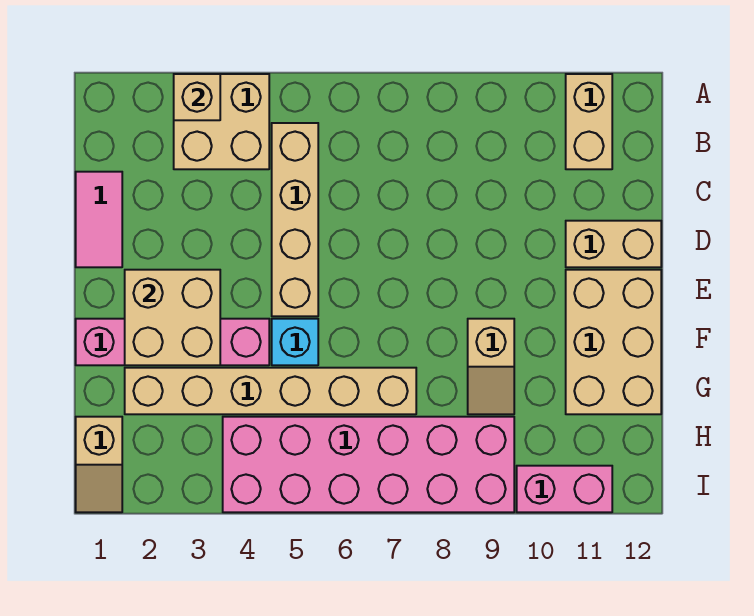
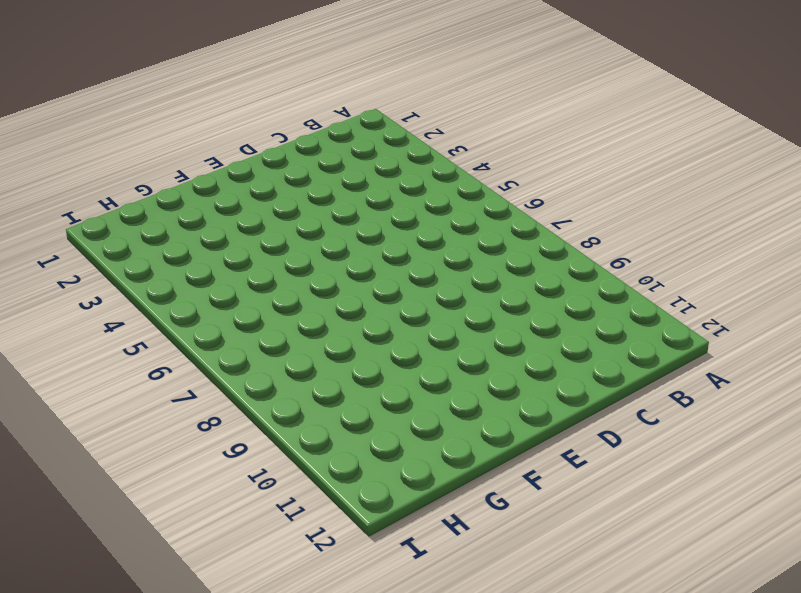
none -> tan 2x2 brick [174,74,269,169]
none -> tan 1x2 brick [566,74,612,169]
none -> tan 1x4 brick [272,123,318,316]

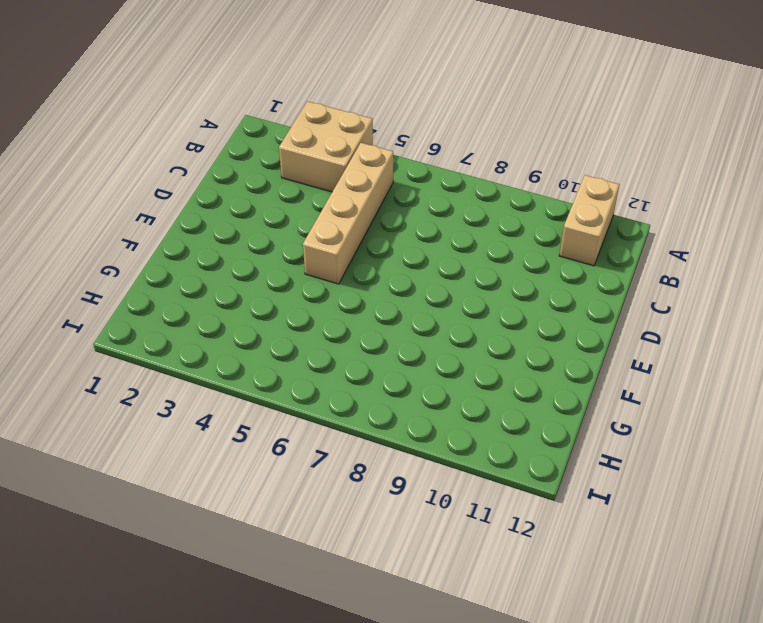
none -> pink 1x2 tile [76,172,122,267]
none -> tan 1x2 brick [566,221,661,267]
none -> tan 2x3 brick [566,270,661,414]

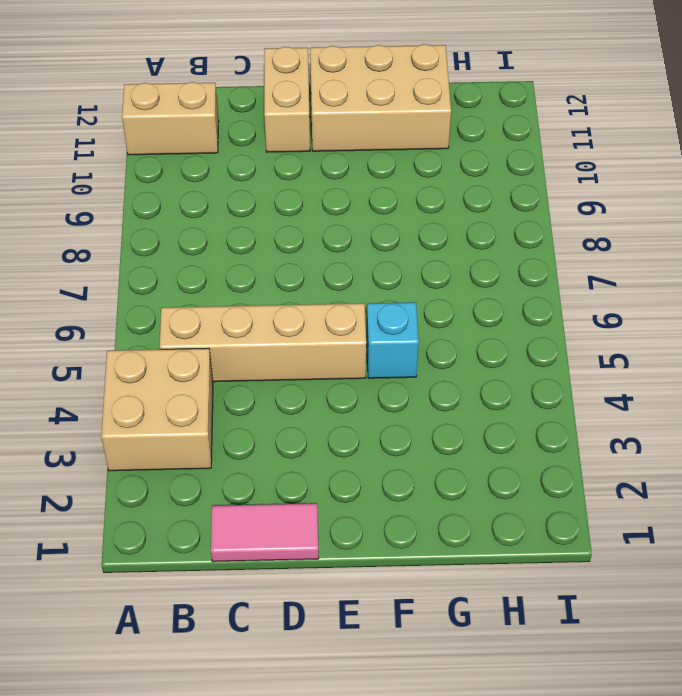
none -> pink 1x4 brick [76,319,269,365]
none -> tan 1x2 slope [468,319,514,414]
none -> tan 1x6 brick [125,368,416,414]

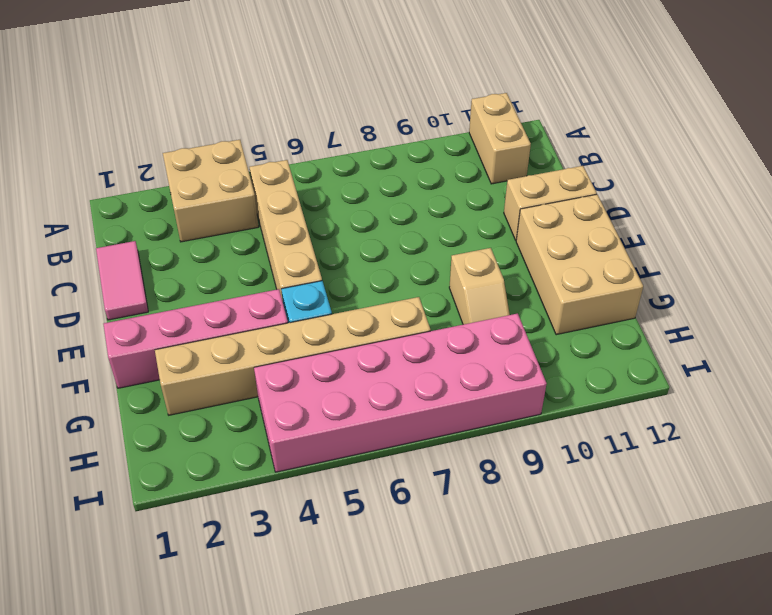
none -> tan 1x2 slope [76,417,122,512]
none -> pink 1x2 brick [517,466,612,512]
none -> tan 1x1 brick [174,74,220,120]

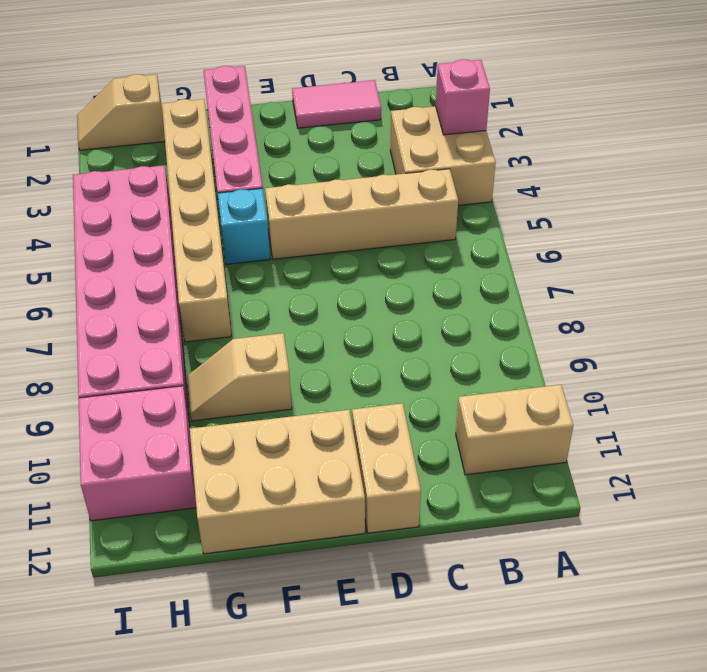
pink 1x1 brick [436,59,490,135] -> tan 1x1 brick [174,74,220,120]
pink 2x2 brick [78,386,196,521] -> pink 1x2 brick [517,466,612,512]
none -> tan 2x2 brick [125,270,220,365]

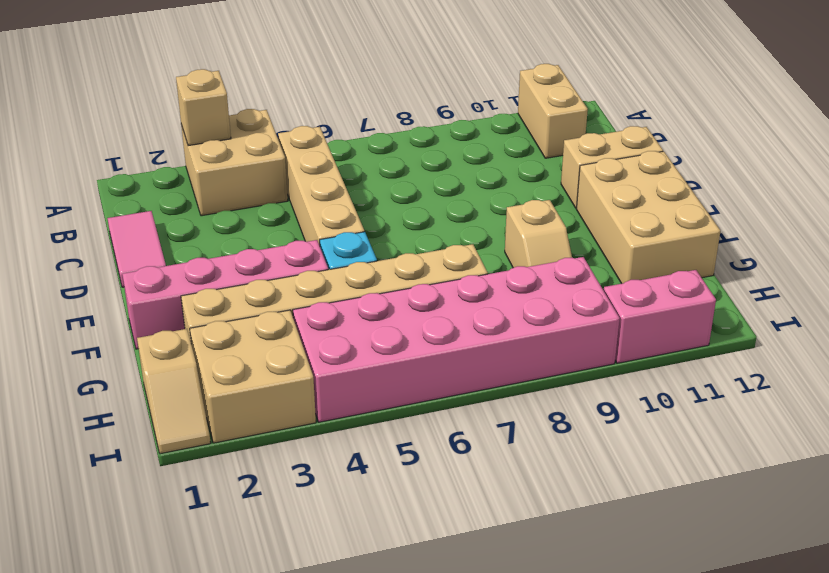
tan 2x2 brick [190,310,316,443] -> tan 2x2 brick moved to [125,270,220,365]

